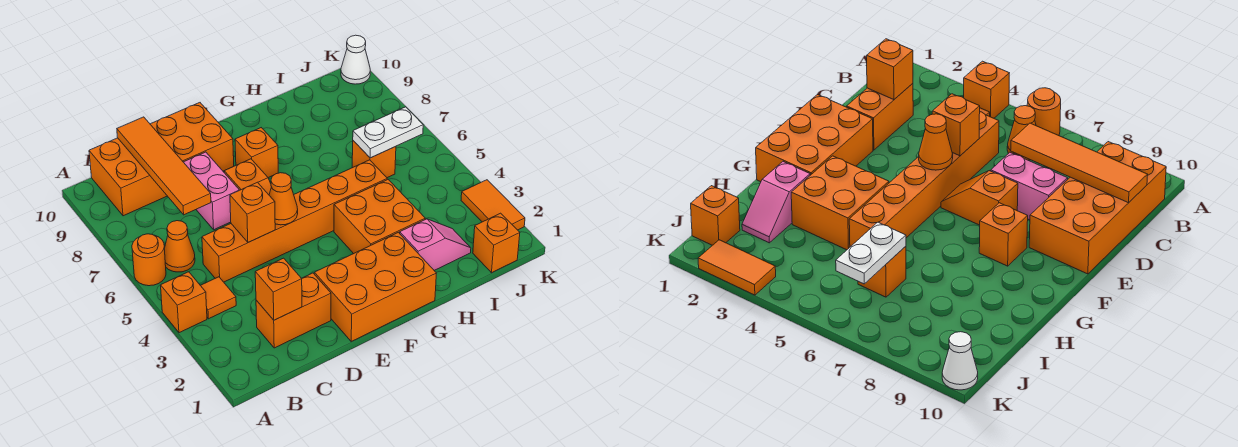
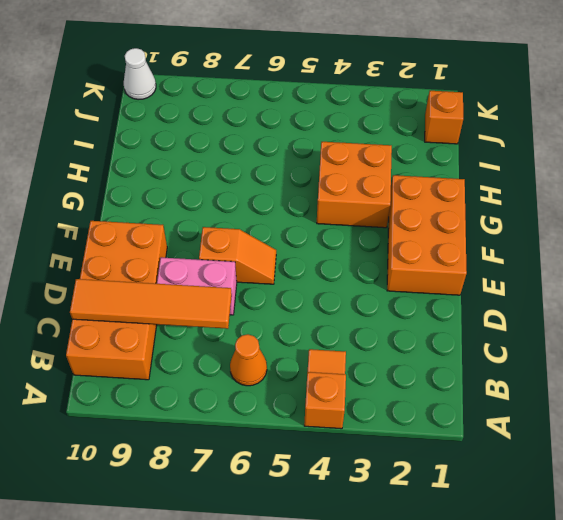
none -> orange 1x1 round brick [132,234,166,286]
none -> orange 1x2 brick [256,273,331,348]
none -> orange 1x6 brick [202,160,387,282]

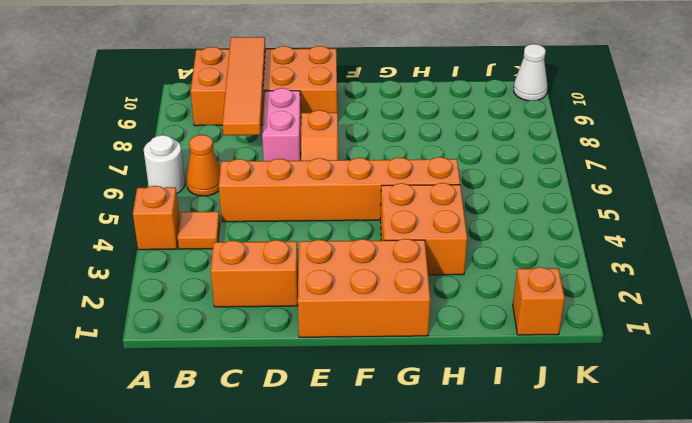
white 1x1 round brick [144,135,185,193] -> orange 1x1 round brick [132,234,166,286]
none -> orange 1x1 brick [235,128,278,178]
none -> pink 1x2 slope [400,219,471,270]
none -> orange 1x1 brick [352,141,396,178]

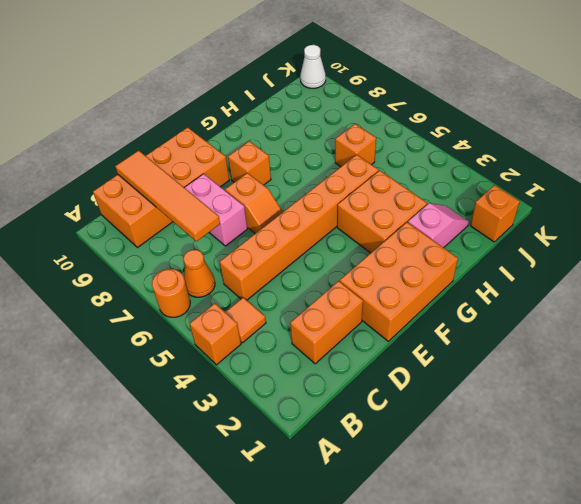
none -> orange 1x2 tile [461,180,525,230]
none -> orange 1x1 brick [255,258,302,320]
none -> orange 1x1 brick [230,182,275,242]

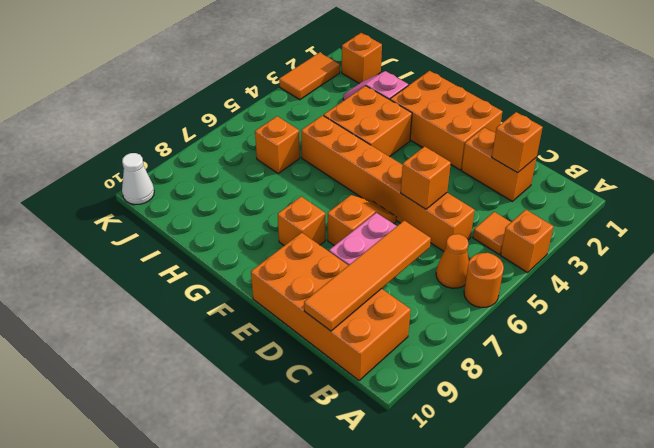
none -> orange 1x1 cone [269,173,298,225]
none -> white 1x2 plate [353,107,423,158]

